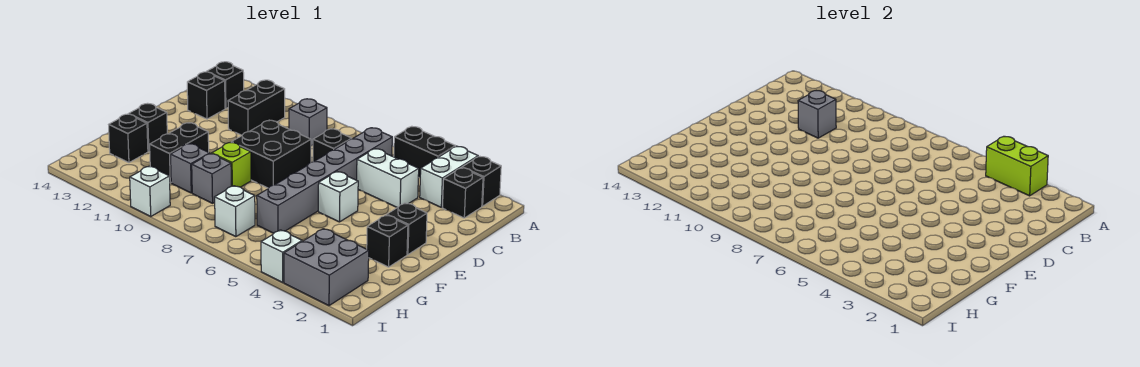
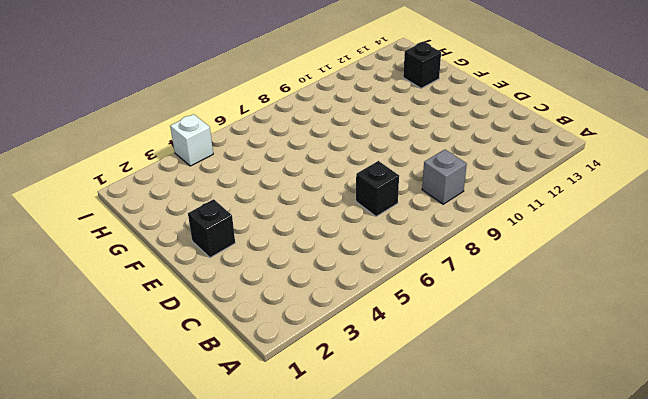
none -> black 1x1 brick [462,156,501,206]
none -> white 1x2 brick [420,146,478,207]
none -> black 1x2 brick [394,127,455,178]

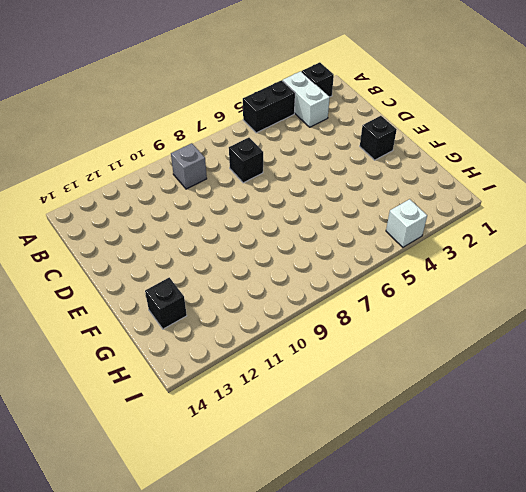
none -> black 1x1 brick [443,168,483,218]
none -> grey 1x6 brick [257,128,392,233]
none -> black 1x2 brick [228,80,285,135]

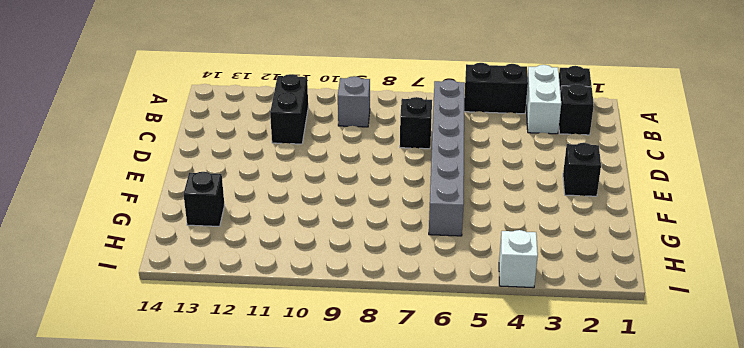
none -> black 1x1 brick [207,62,244,108]
none -> white 1x2 brick [357,149,419,208]
none -> black 1x1 brick [187,72,225,119]

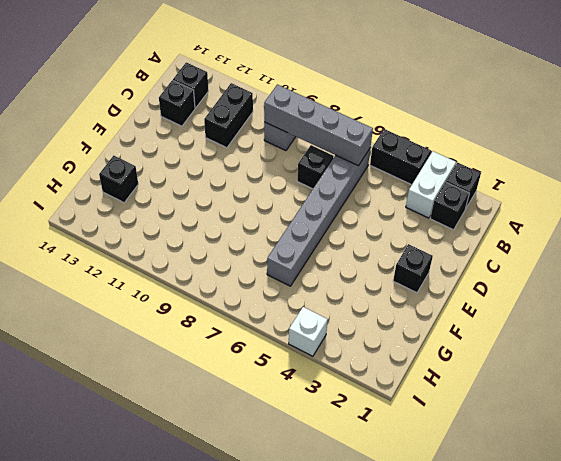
grey 1x4 brick [264,84,373,166] -> none
none -> white 1x2 brick [357,149,419,208]
none -> black 2x2 brick [231,120,311,188]
none -> white 1x1 brick [318,172,358,222]

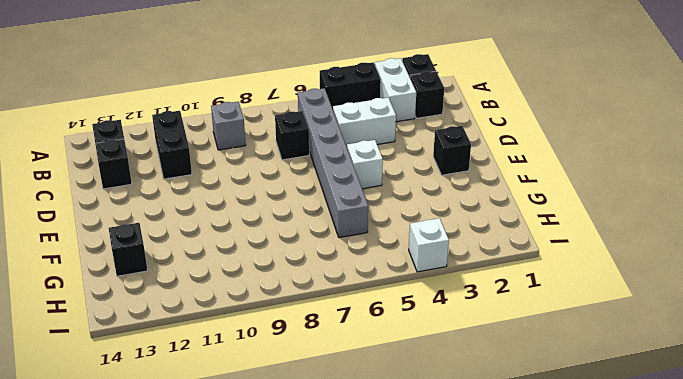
none -> black 2x2 brick [231,120,311,188]
none -> black 1x1 brick [367,215,408,267]
none -> lime 1x1 brick [212,142,251,187]

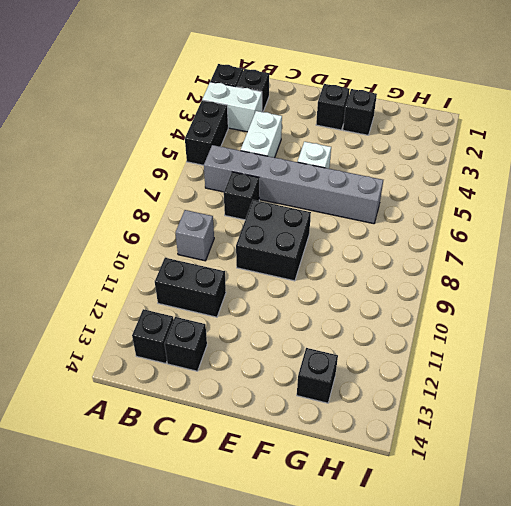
none -> lime 1x1 brick [212,142,251,187]
none -> black 1x2 brick [150,123,209,183]
none -> black 1x1 brick [129,103,167,152]

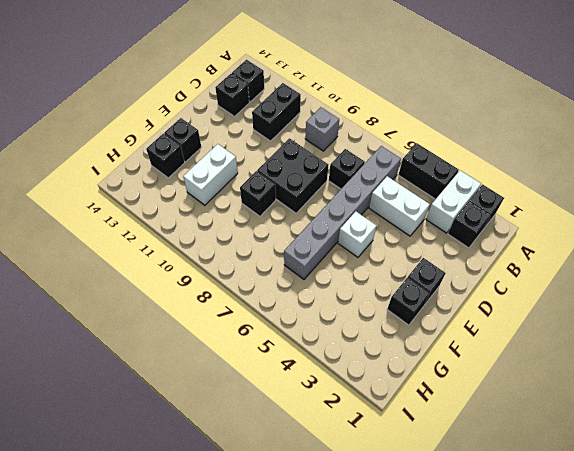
black 1x1 brick [240,171,276,216] -> lime 1x1 brick [212,142,251,187]
white 1x2 brick [183,144,238,205] -> black 1x2 brick [150,123,209,183]
none -> grey 1x1 brick [192,154,231,203]
none -> grey 1x1 brick [171,144,210,193]
none -> grey 2x2 brick [284,229,369,306]

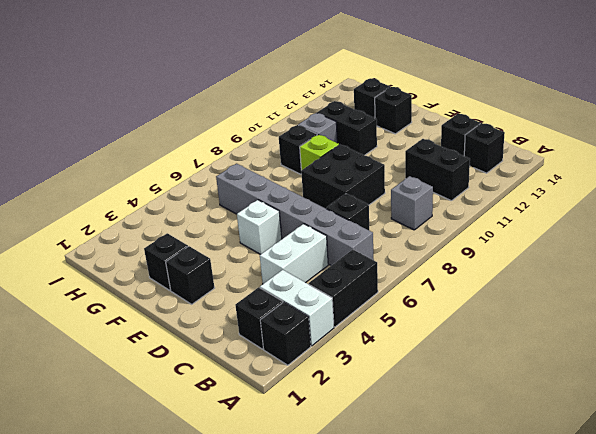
black 1x1 brick [279,125,317,174] -> grey 1x1 brick [192,154,231,203]
none -> grey 2x2 brick [284,229,369,306]
none -> white 1x1 brick [215,186,255,237]
none -> white 1x1 brick [261,230,302,282]

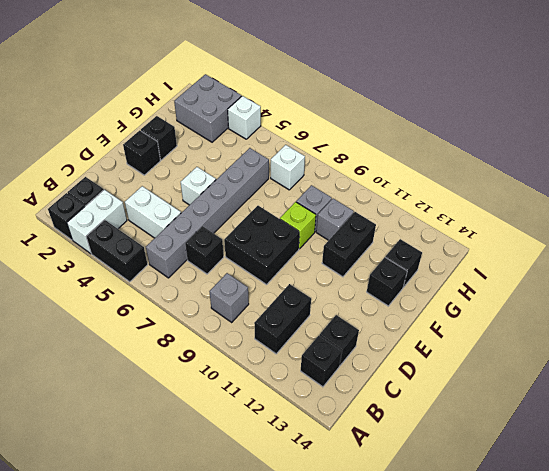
none -> white 1x1 brick [130,166,170,216]
none -> lime 1x2 brick [986,136,1048,196]
none -> grey 1x1 brick [798,91,836,138]

